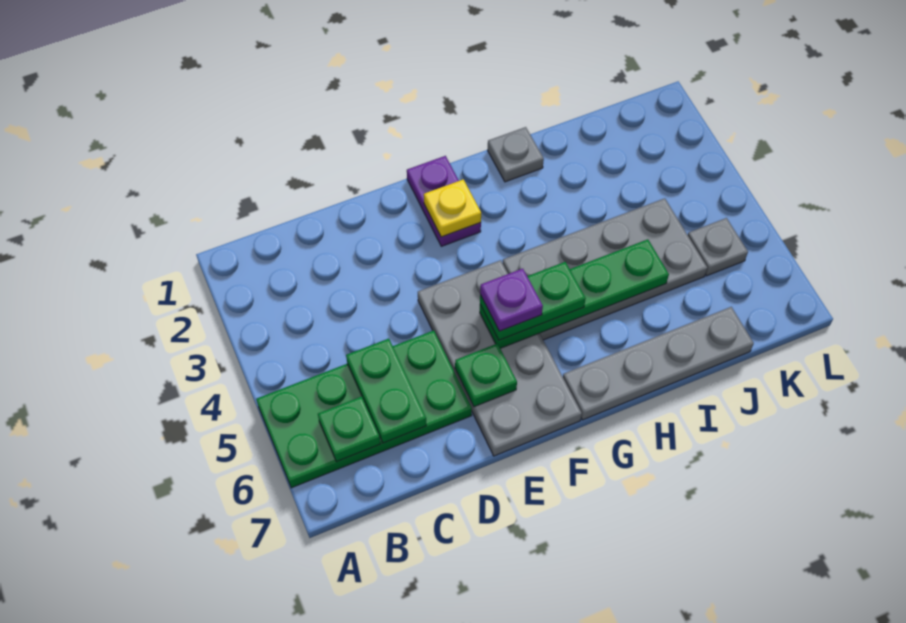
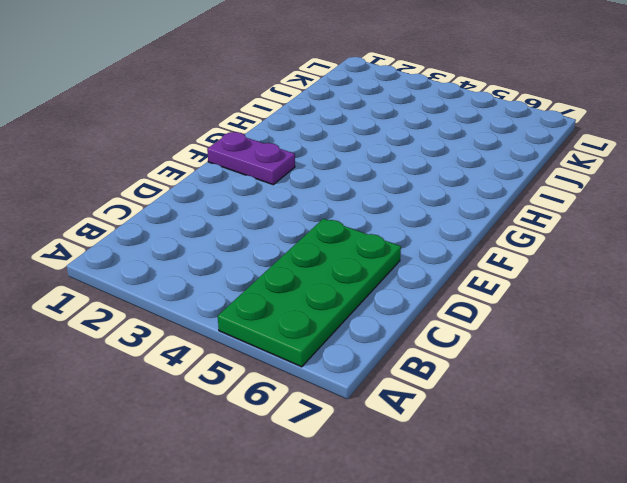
none -> grey 2x4 plate [418,260,582,456]
none -> grey 2x4 plate [503,198,707,340]
none -> grey 1x4 plate [563,307,754,420]

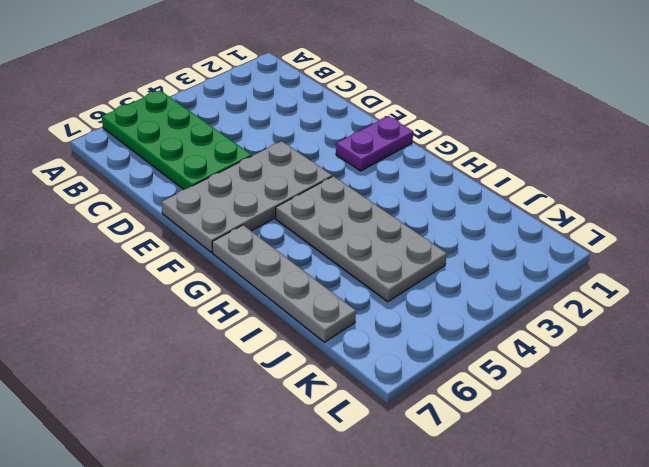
none -> grey 1x1 plate [488,127,544,182]
none -> grey 1x1 plate [688,218,748,276]
none -> green 1x1 plate [318,397,381,462]

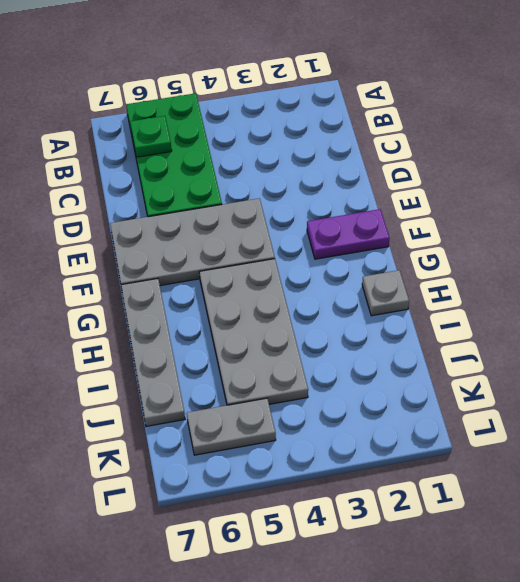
grey 1x2 plate [187,398,276,455] -> grey 1x1 plate [688,218,748,276]
none -> green 1x2 plate [346,339,426,443]
none -> green 1x1 plate [455,344,517,407]
none -> yellow 1x1 plate [424,179,481,237]

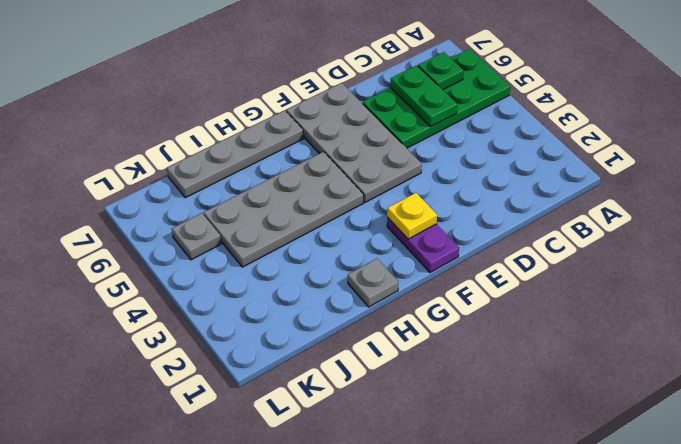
none -> green 1x1 plate [455,344,517,407]
none -> green 1x4 plate [480,239,669,348]
none -> green 1x2 plate [480,262,586,340]

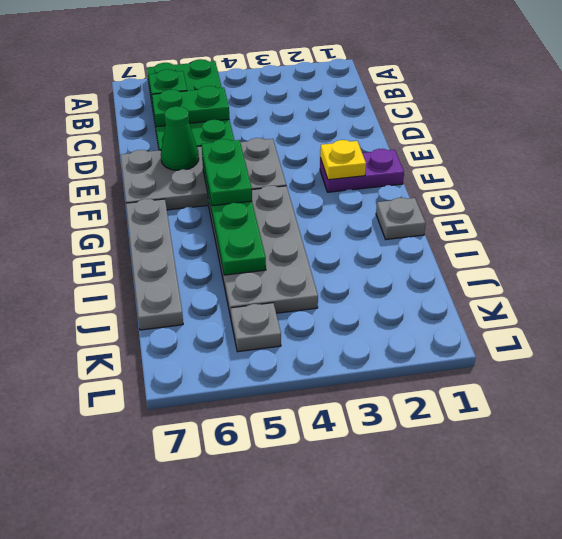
green 1x1 cone [161,106,199,170] -> green 1x1 plate [455,344,517,407]
none -> purple 1x1 plate [480,269,543,331]

